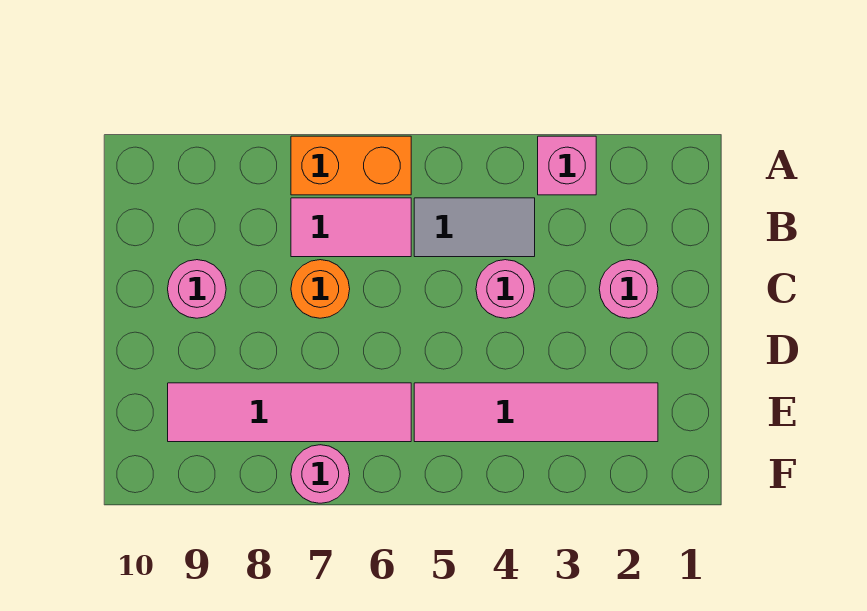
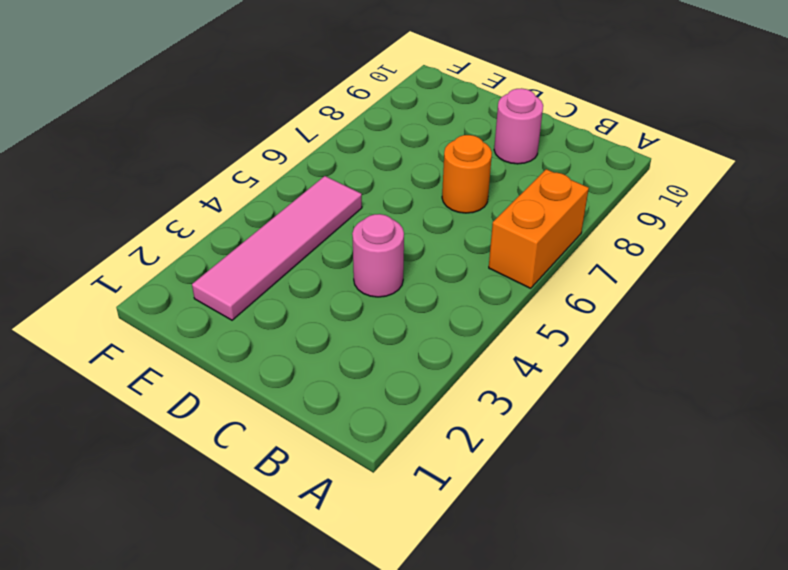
none -> pink 1x1 brick [538,136,596,195]
none -> grey 1x2 tile [414,198,535,257]

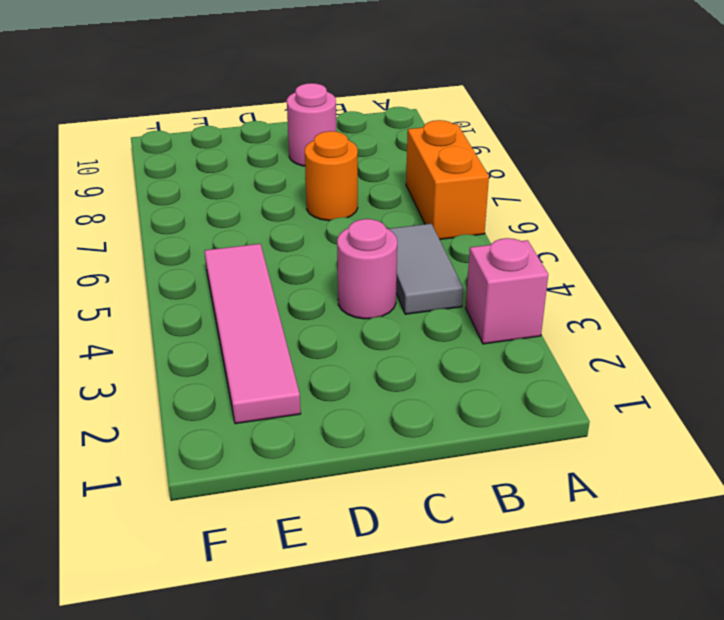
none -> pink 1x2 tile [291,198,411,257]
none -> pink 1x1 round brick [599,260,658,318]

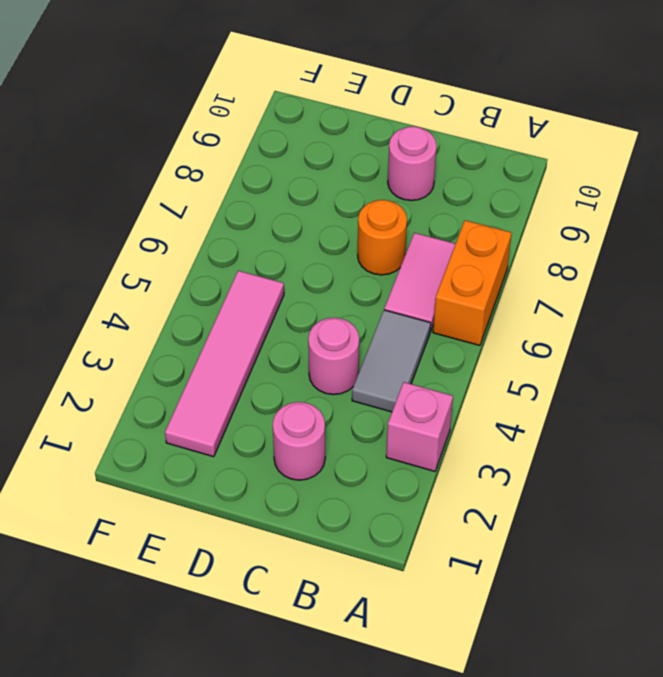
none -> pink 1x4 tile [168,383,411,442]
none -> pink 1x1 round brick [291,445,350,503]

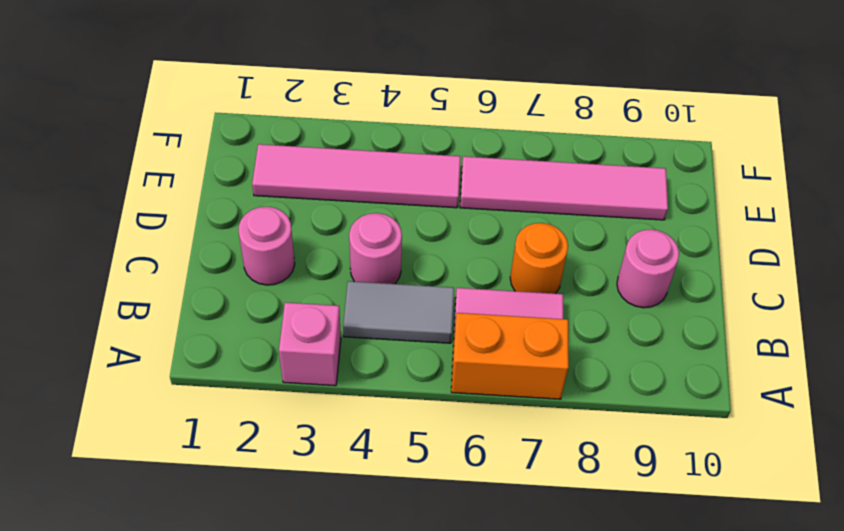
none -> pink 1x1 round brick [291,445,350,503]

